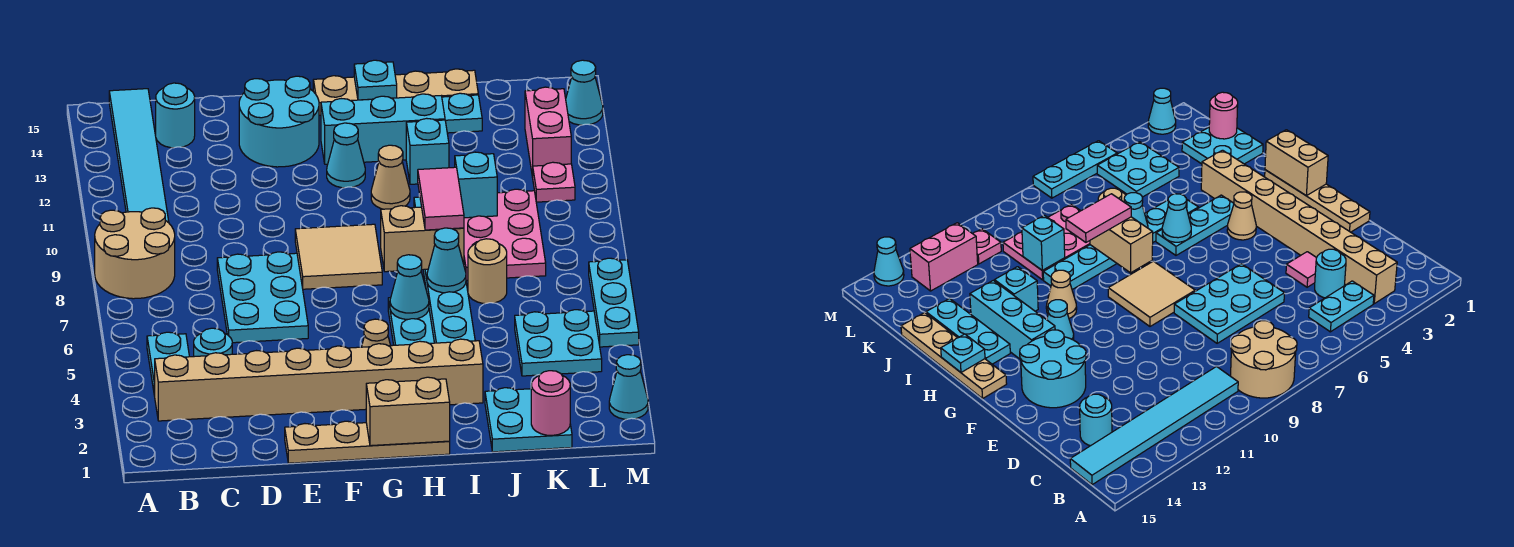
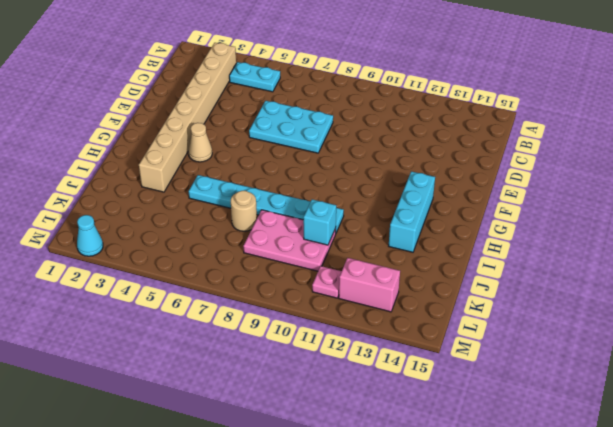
none -> tan 2x2 round brick [95,208,175,299]
none -> cyan 1x6 tile [109,89,169,223]
none -> cyan 1x1 round brick [194,328,232,357]
none -> cyan 1x1 round brick [156,83,195,148]

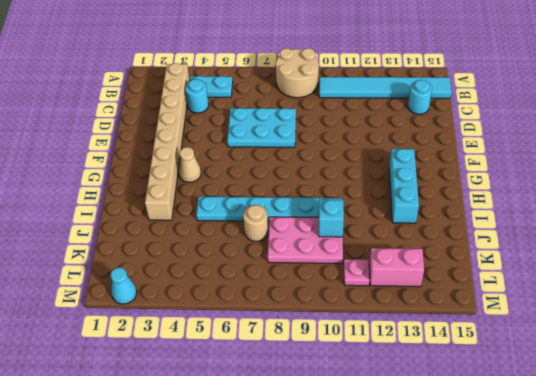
none -> pink 1x1 tile [1286,252,1316,287]
none -> tan 1x4 plate [285,421,450,463]
none -> cyan 2x2 round brick [239,76,319,167]
none -> tan 2x2 tile [295,224,382,289]

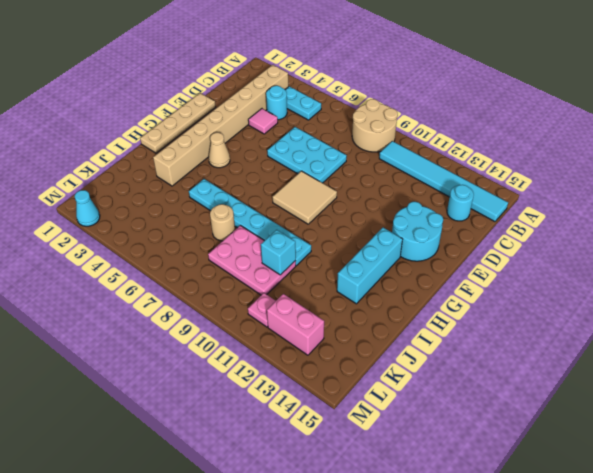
none -> cyan 1x1 cone [327,123,365,188]
none -> tan 1x4 plate [313,69,478,115]
none -> cyan 1x3 plate [388,298,434,345]
none -> tan 1x1 cone [371,145,410,209]

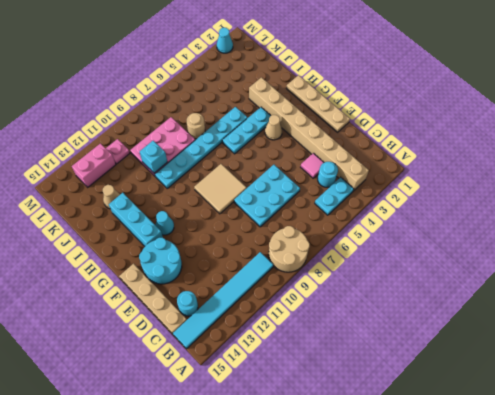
tan 1x4 plate [119,264,187,334] -> tan 1x4 plate moved to [313,69,478,115]
tan 1x1 cone [103,185,120,209] -> tan 1x1 cone moved to [371,145,410,209]
none -> cyan 1x3 plate [442,93,482,133]
none -> cyan 1x1 brick [406,118,449,184]
none -> cyan 2x2 plate [485,388,572,452]
none -> cyan 2x2 plate [515,310,602,376]

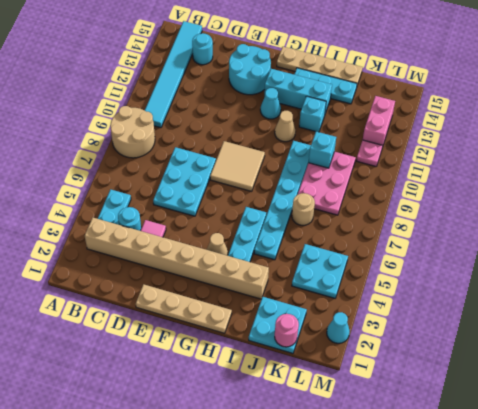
none -> cyan 1x3 plate [589,258,639,347]
none -> cyan 1x1 cone [566,60,603,125]
none -> tan 1x2 brick [366,377,450,446]
none -> cyan 1x1 cone [390,255,429,320]

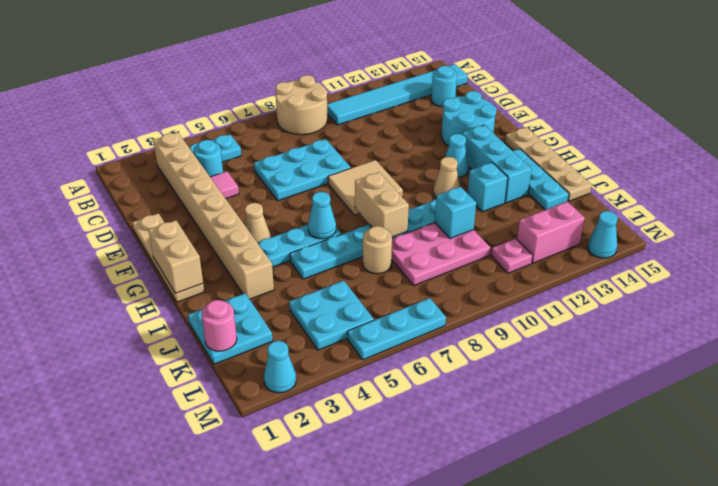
none -> cyan 1x1 plate [354,60,397,100]
none -> cyan 1x1 cone [427,228,466,293]
none -> pink 1x2 tile [418,167,464,230]

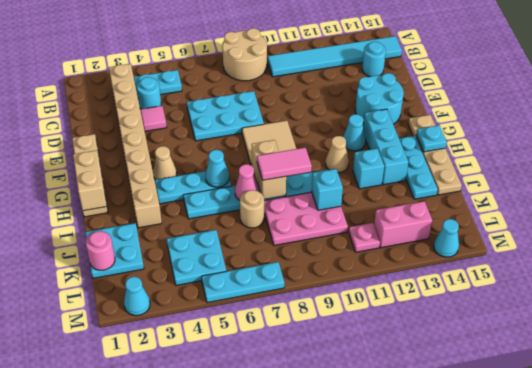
pink 1x1 cone [235,164,259,200] -> cyan 1x1 cone [427,228,466,293]

